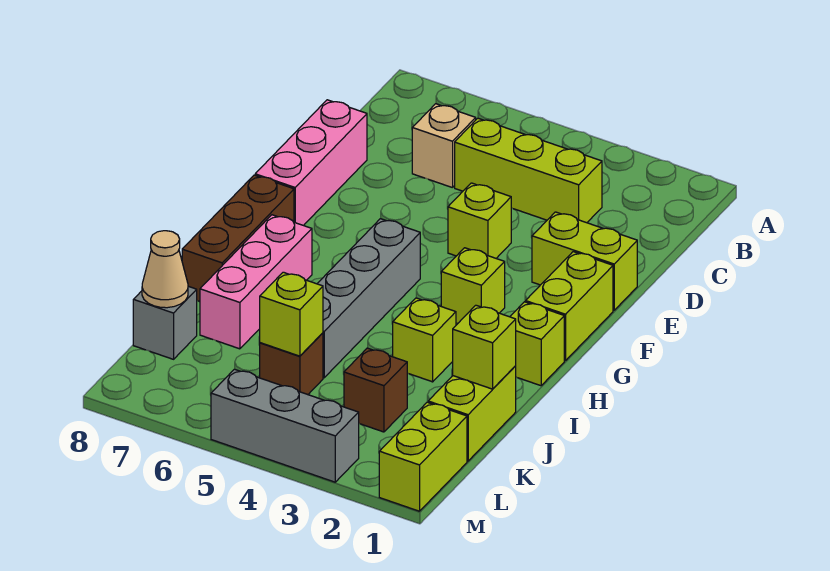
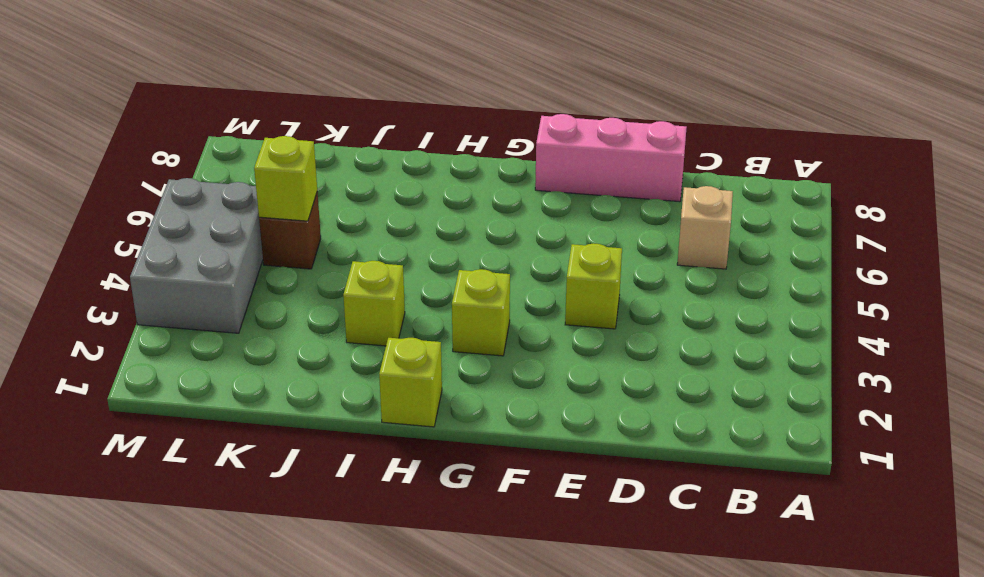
grey 2x3 brick [130,178,263,333] -> grey 1x3 brick [211,369,359,482]
none -> lime 1x3 brick [455,118,602,223]
none -> lime 1x2 brick [532,212,637,310]
none -> lime 1x2 brick [526,252,613,361]

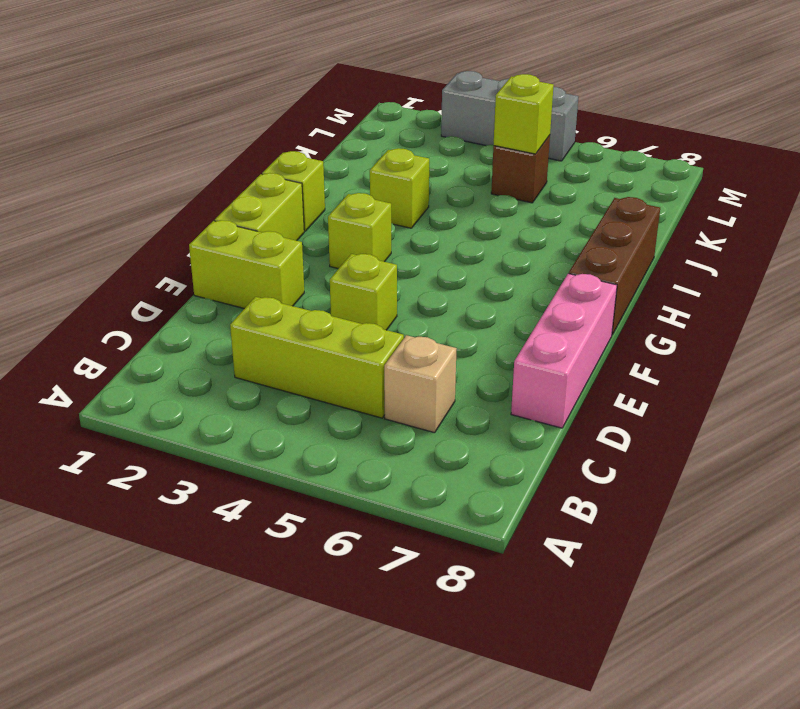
none -> grey 1x4 brick [317,219,420,378]
none -> pink 1x3 brick [200,215,312,349]
none -> lime 1x2 brick [428,366,516,461]

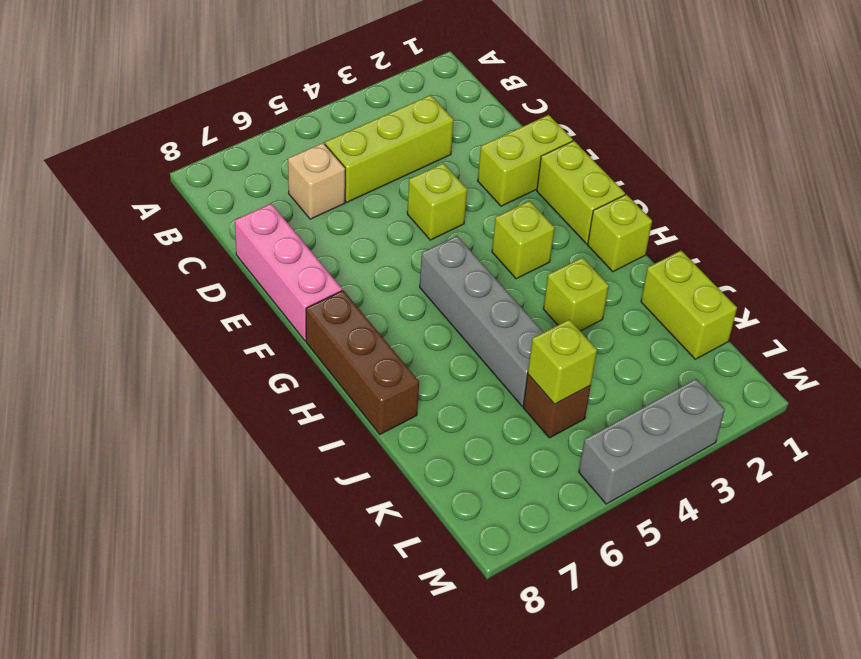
none -> pink 1x3 brick [200,215,312,349]
none -> brown 1x1 brick [344,348,407,432]
none -> grey 1x1 brick [133,286,197,359]

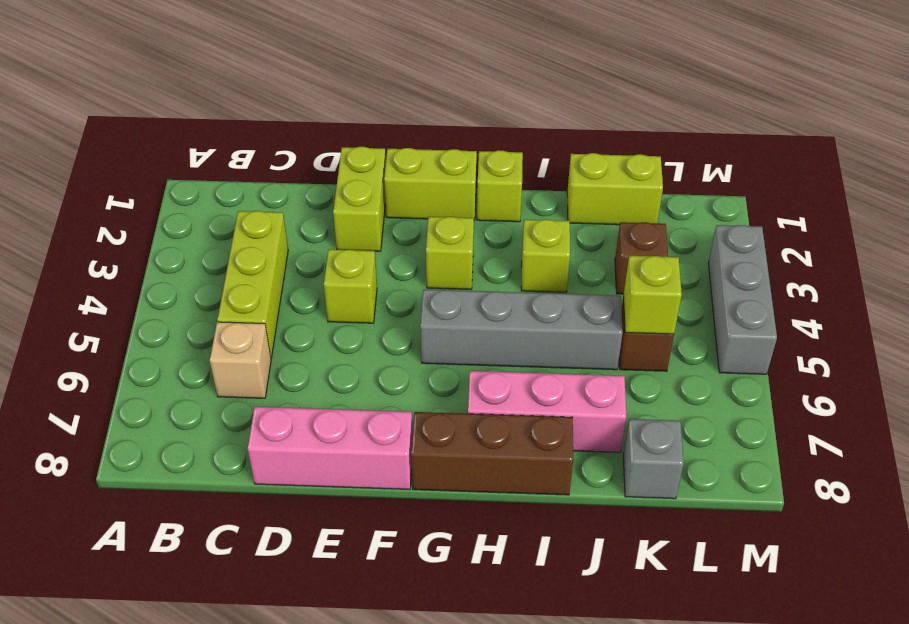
none -> lime 1x2 brick [379,402,467,511]
none -> lime 1x1 brick [453,305,516,389]
none -> tan 1x1 cone [142,231,188,308]

